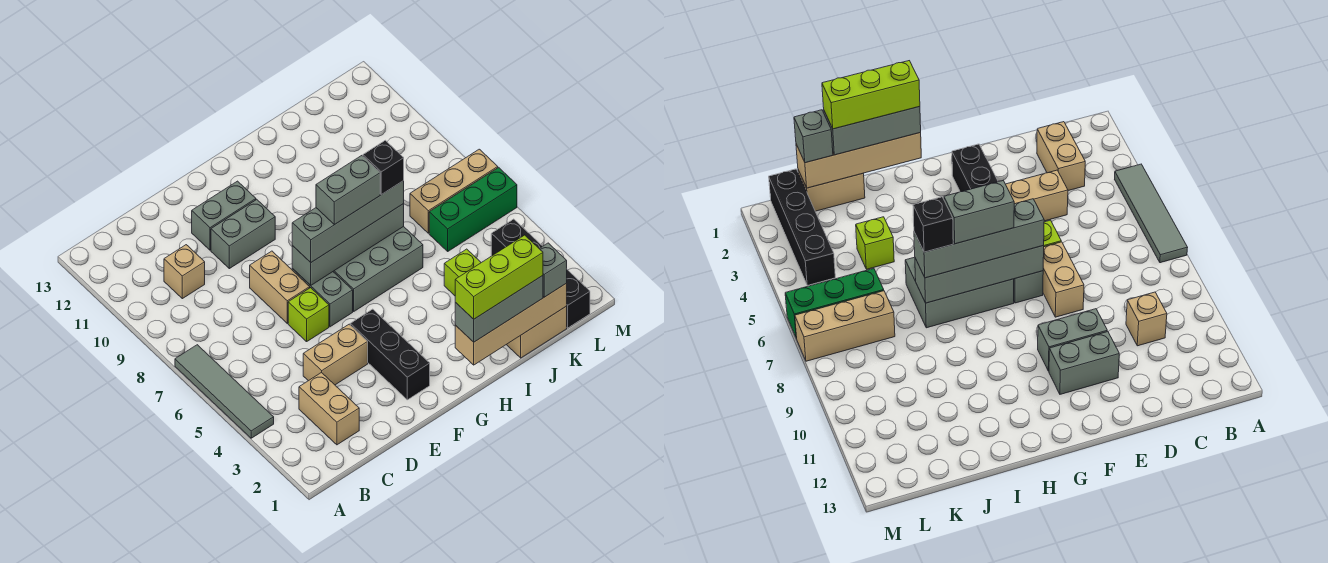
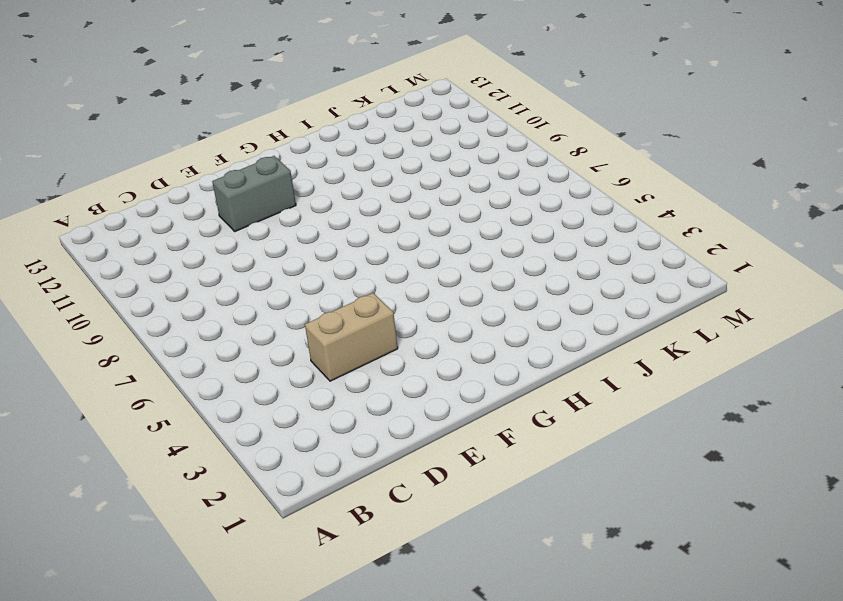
none -> grey 1x4 tile [175,345,274,438]
none -> tan 1x2 brick [299,372,359,445]
none -> tan 1x1 brick [164,245,205,299]

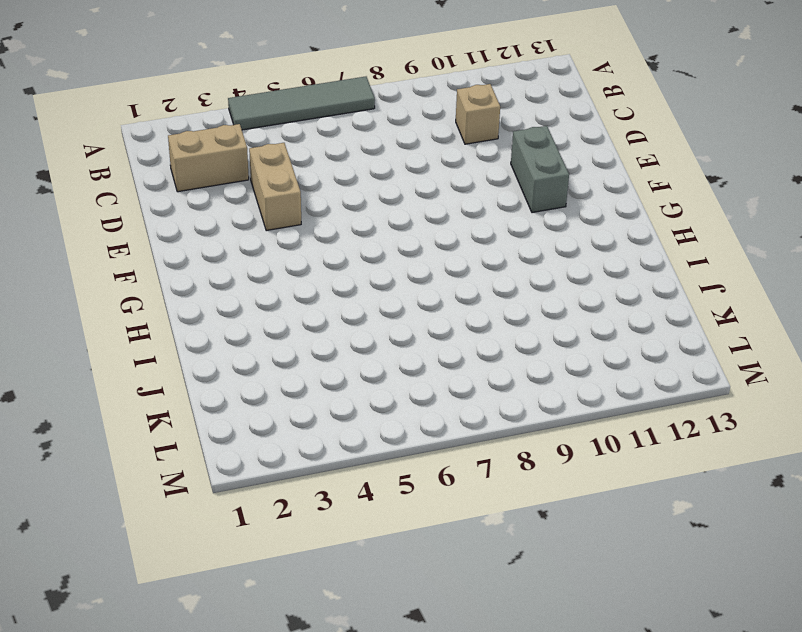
none -> lime 1x1 brick [288,288,329,342]
none -> tan 1x2 brick [250,251,310,323]
none -> grey 1x2 brick [211,200,275,269]

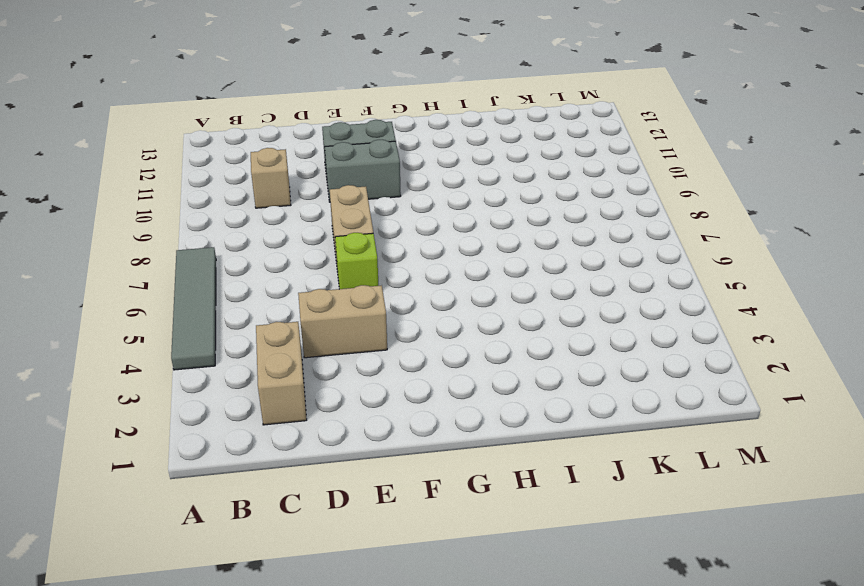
none -> black 1x3 brick [350,309,430,400]
none -> grey 1x2 brick [292,269,353,327]
none -> grey 2x3 brick [333,226,423,311]

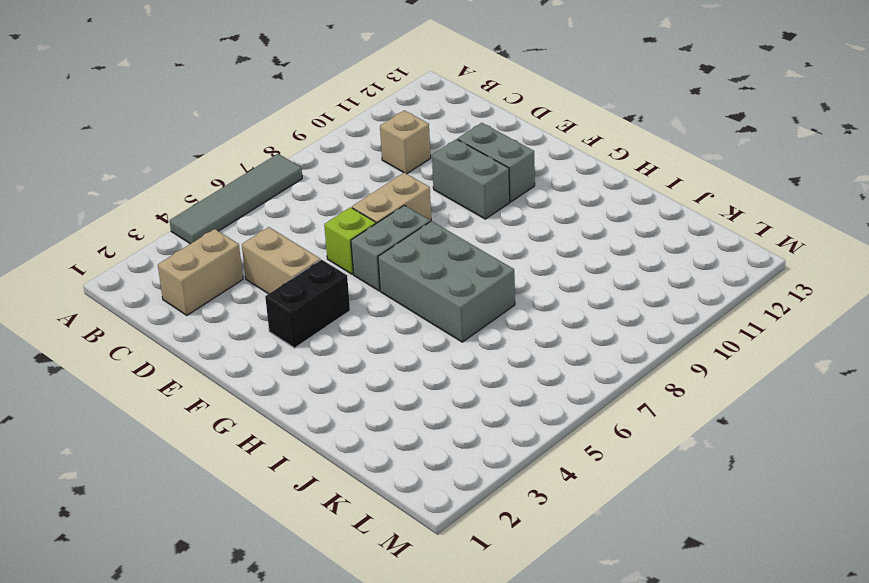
black 1x2 brick [265,260,350,348] -> black 1x3 brick [350,309,430,400]
none -> tan 1x2 brick [507,306,567,358]
none -> lime 1x1 brick [444,249,481,296]
none -> green 1x3 brick [429,167,517,251]

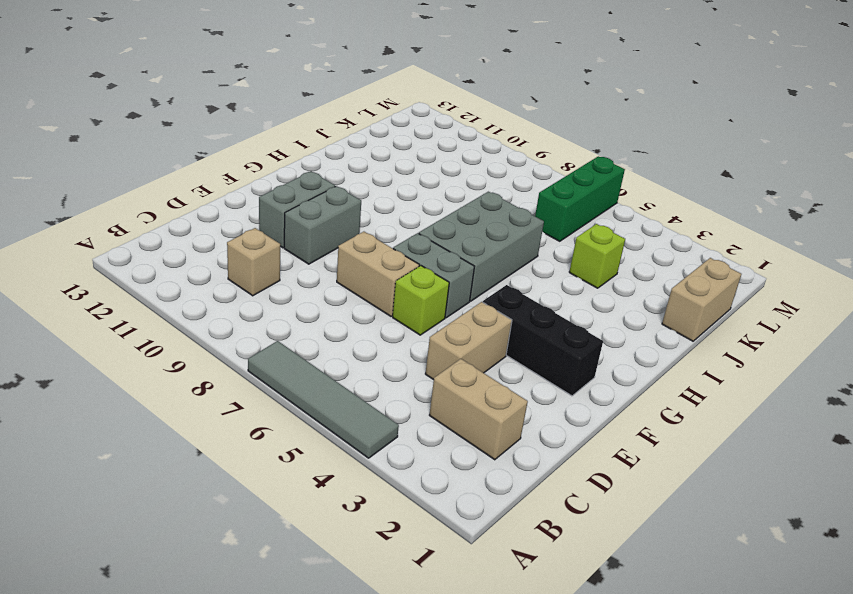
none -> tan 1x3 brick [410,149,498,233]
none -> black 1x4 brick [491,219,590,328]
none -> grey 1x4 brick [292,204,404,285]

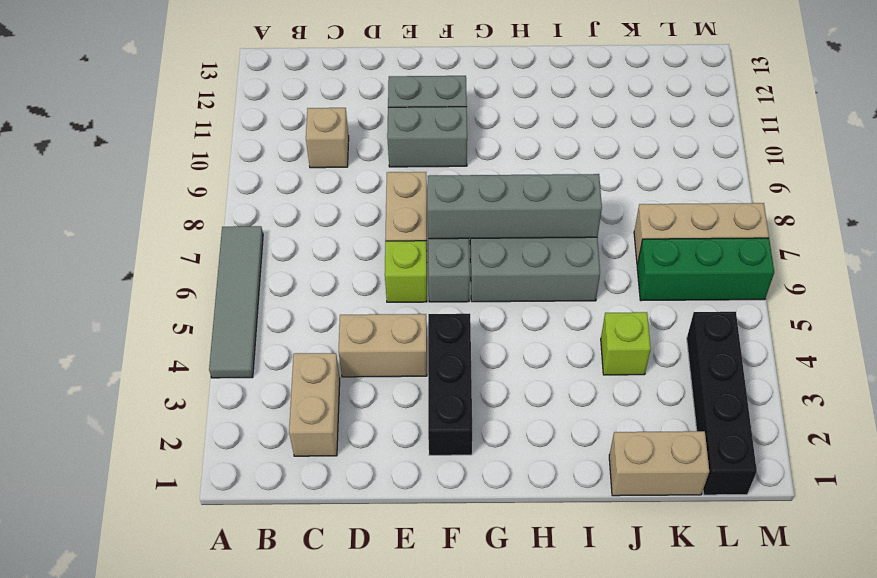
none -> tan 1x4 brick [455,283,567,365]
none -> grey 1x4 brick [292,181,404,262]
none -> grey 1x3 brick [455,276,543,342]

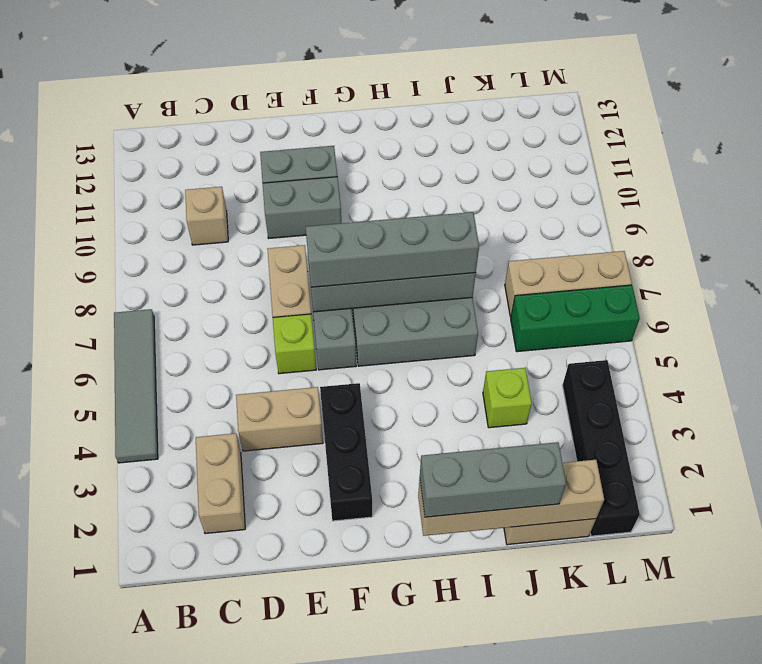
none -> grey 1x1 brick [539,243,567,297]
none -> grey 1x2 brick [316,156,380,225]
none -> lime 1x3 brick [455,235,543,319]

